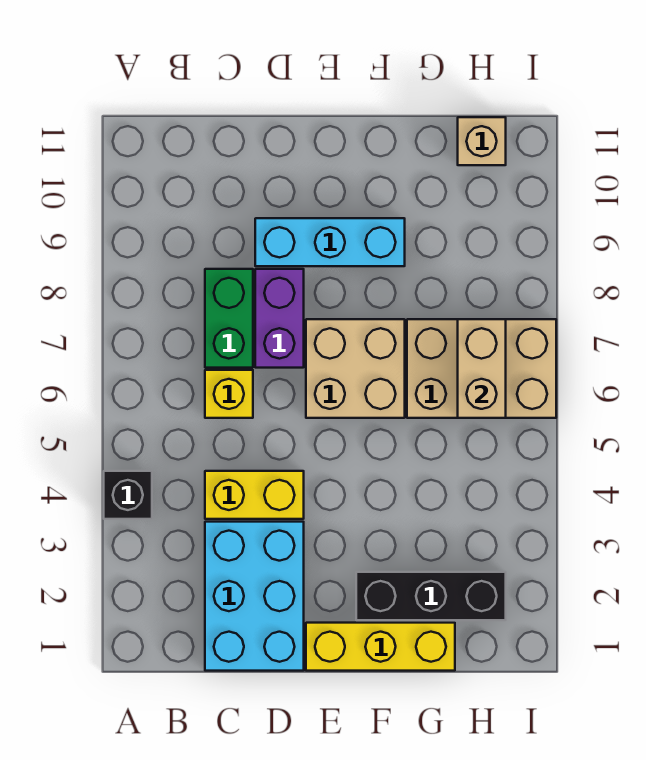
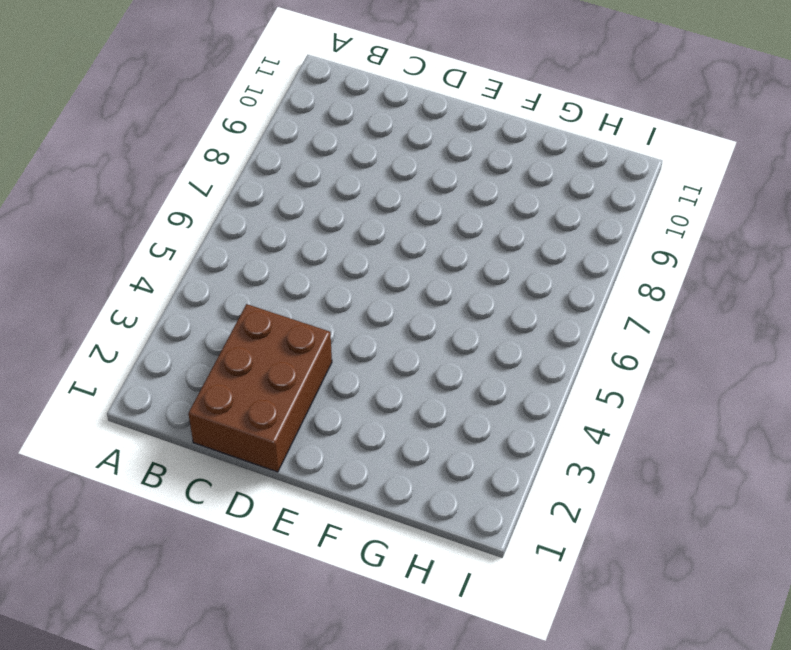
brown 2x3 brick [188,304,332,472] -> cyan 2x3 brick [205,522,304,671]
none -> black 1x1 brick [104,471,152,519]
none -> yellow 1x2 brick [205,471,304,519]
none -> yellow 1x1 brick [205,370,253,418]

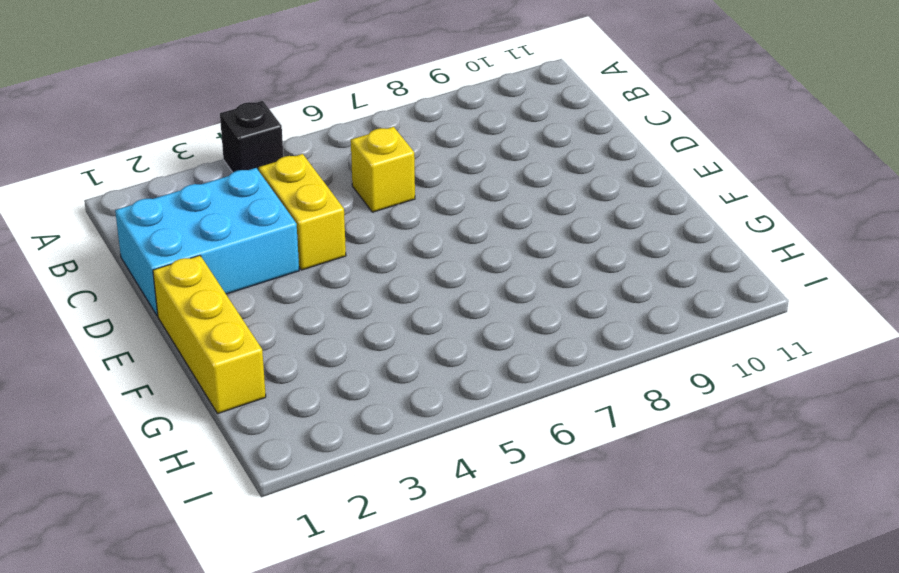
none -> green 1x2 brick [205,269,253,368]
none -> purple 1x2 brick [255,269,304,368]
none -> cyan 1x3 brick [255,218,405,266]

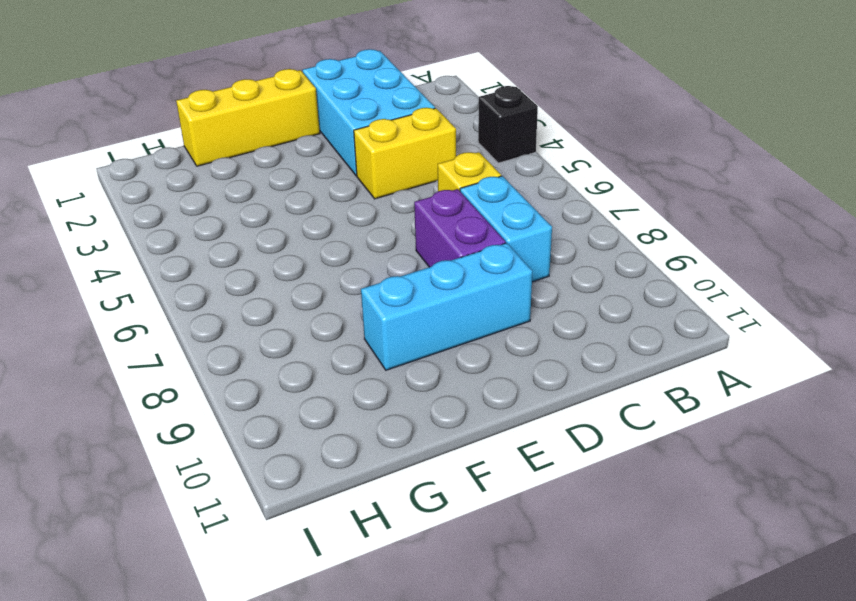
cyan 1x2 brick [460,176,552,282] -> green 1x2 brick [205,269,253,368]
none -> tan 2x2 brick [306,319,405,418]
none -> black 1x3 brick [356,572,506,620]
none -> tan 2x3 brick [407,319,556,418]

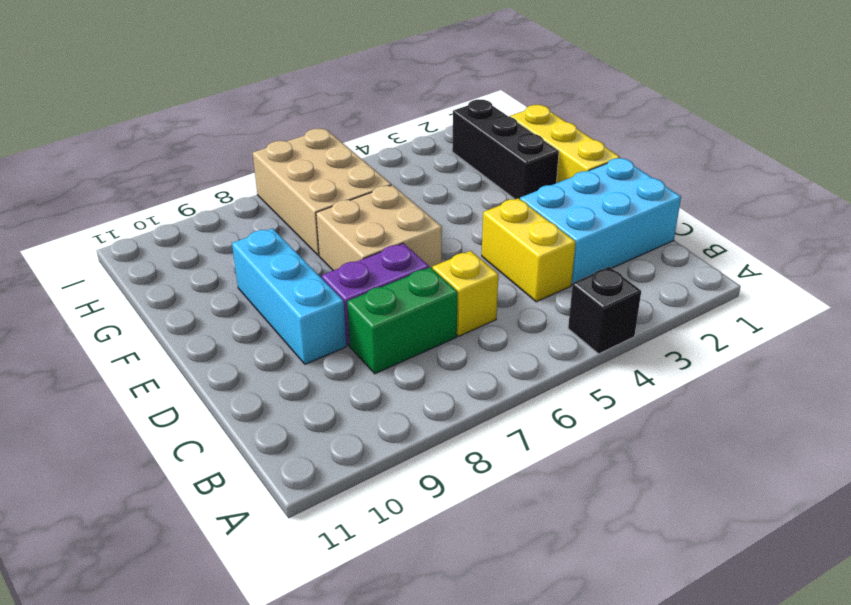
none -> tan 1x1 brick [458,117,506,165]
none -> tan 1x2 brick [458,319,506,418]

